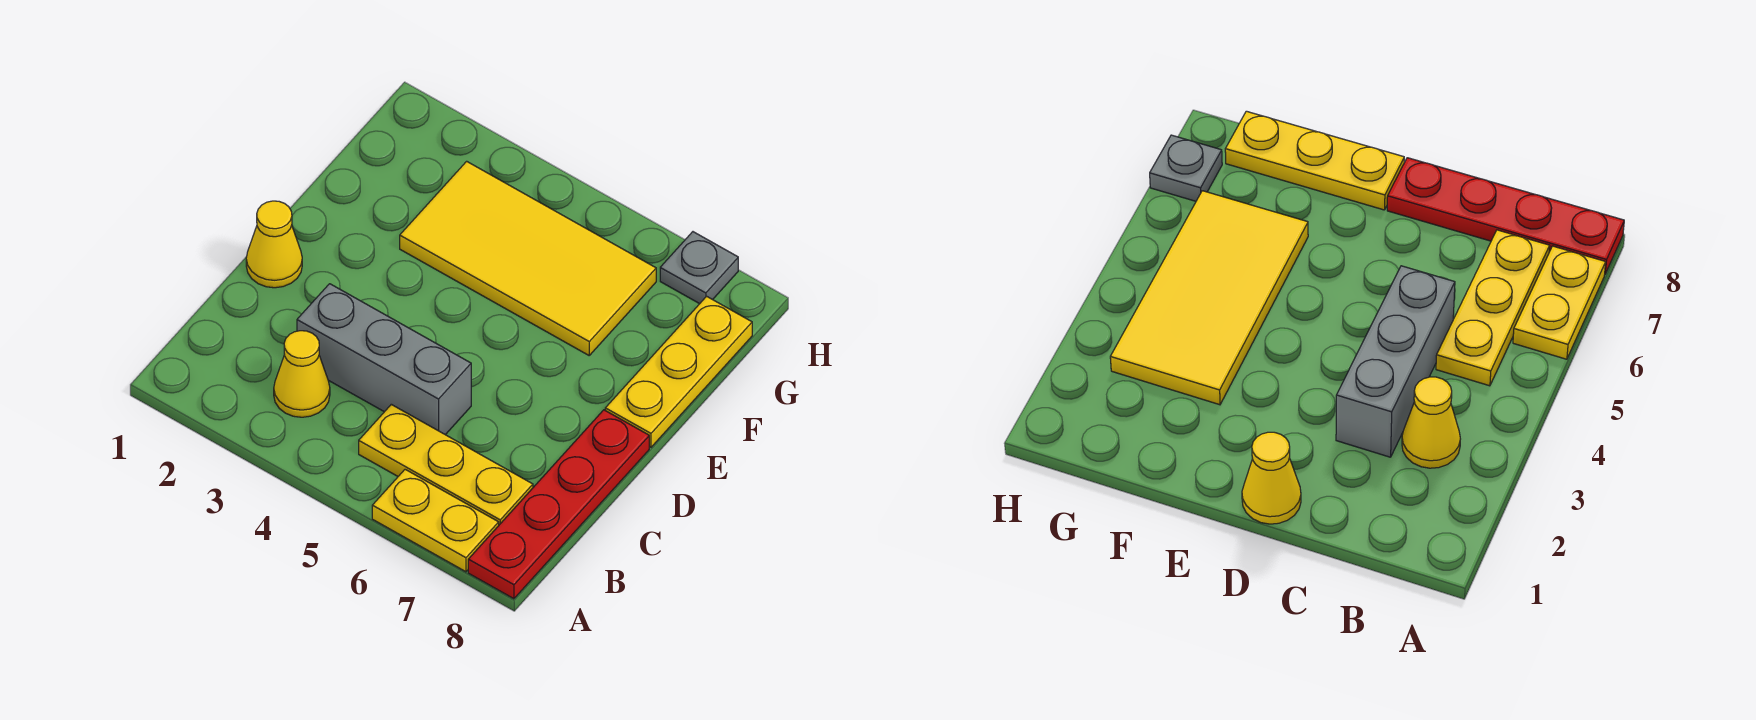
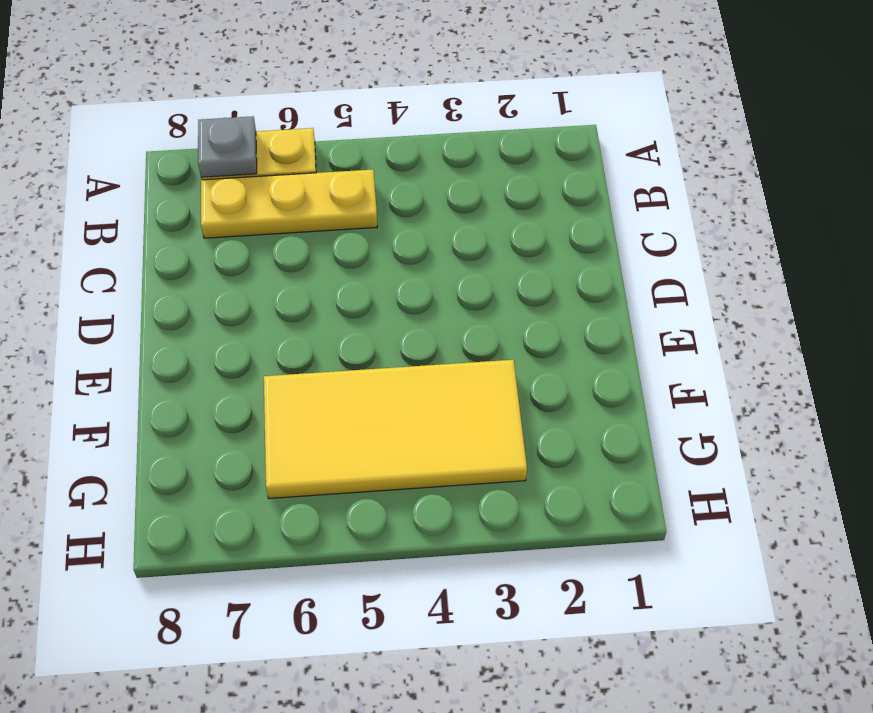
grey 1x1 plate [198,116,257,177] -> grey 1x1 plate moved to [660,232,738,304]
none -> red 1x4 plate [468,410,649,599]
none -> yellow 1x1 cone [274,331,330,417]

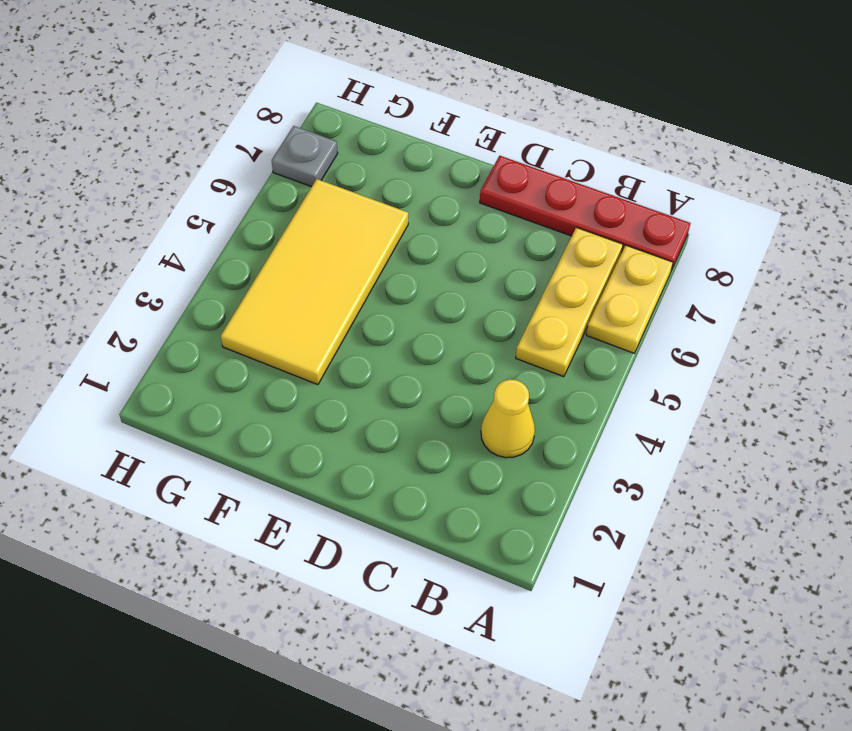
none -> grey 1x3 brick [297,284,471,435]
none -> yellow 1x1 cone [246,201,302,288]

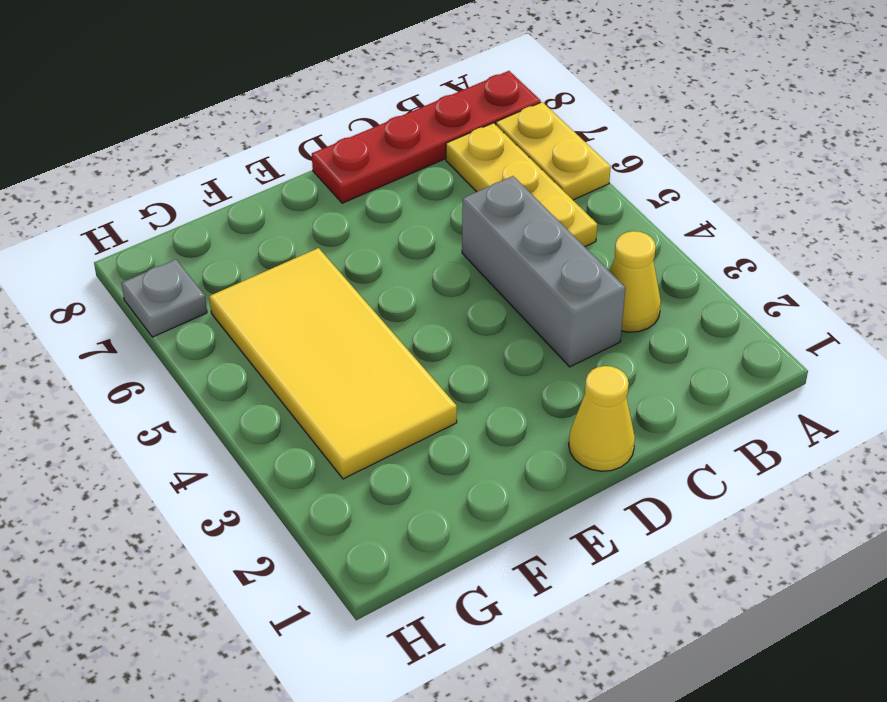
none -> yellow 1x3 plate [605,296,752,447]

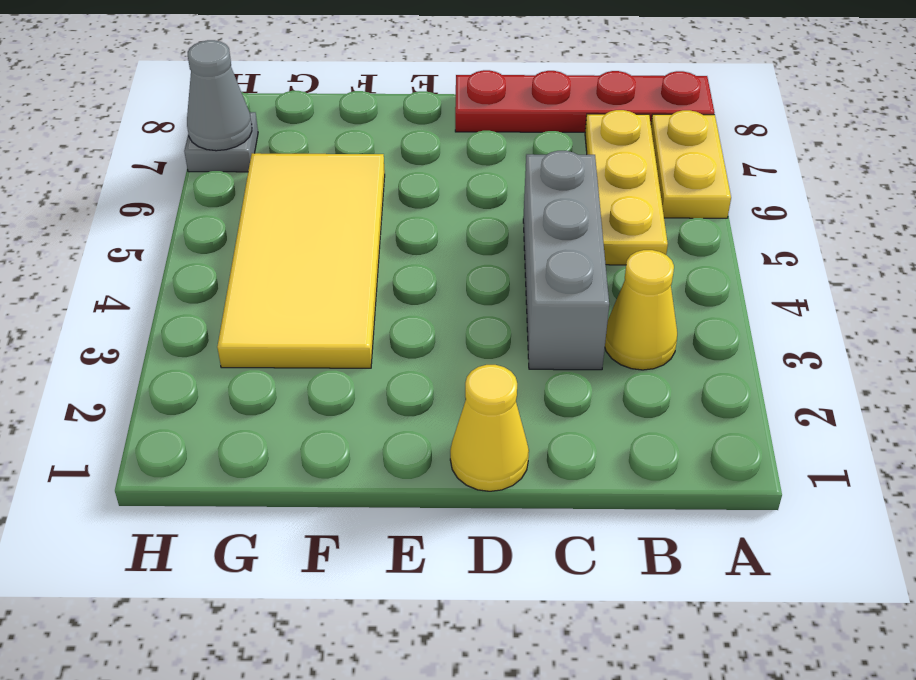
grey 1x1 cone [187,40,252,151] -> none
none -> yellow 1x3 plate [605,296,752,447]

